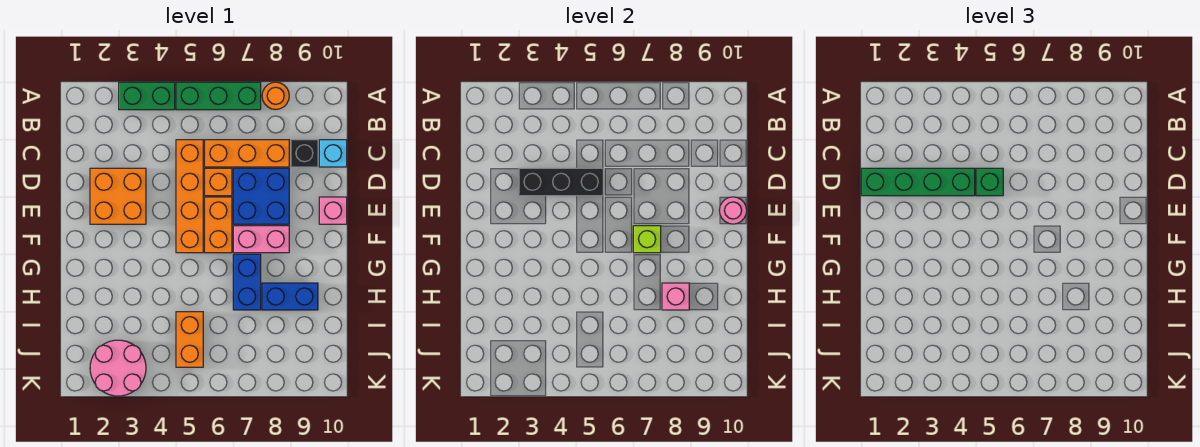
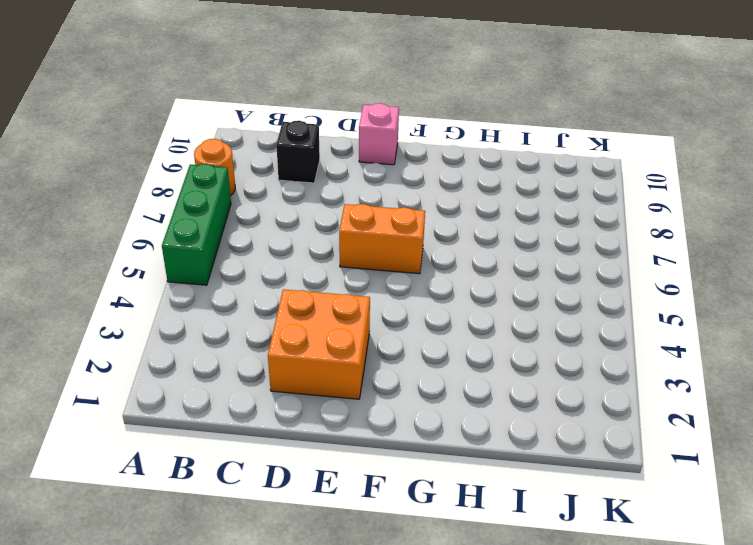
none -> green 1x2 brick [119,82,175,110]
none -> orange 1x4 brick [176,140,203,253]
none -> orange 1x3 brick [205,140,289,167]

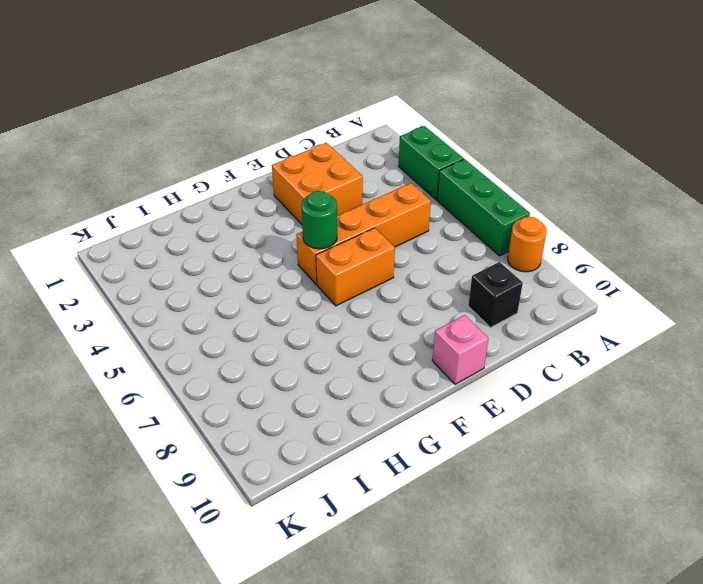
green 1x1 round brick [301,191,337,249] -> none
none -> orange 1x3 brick [205,140,289,167]
none -> cyan 1x1 brick [319,140,347,167]
none -> orange 1x1 brick [205,168,232,196]

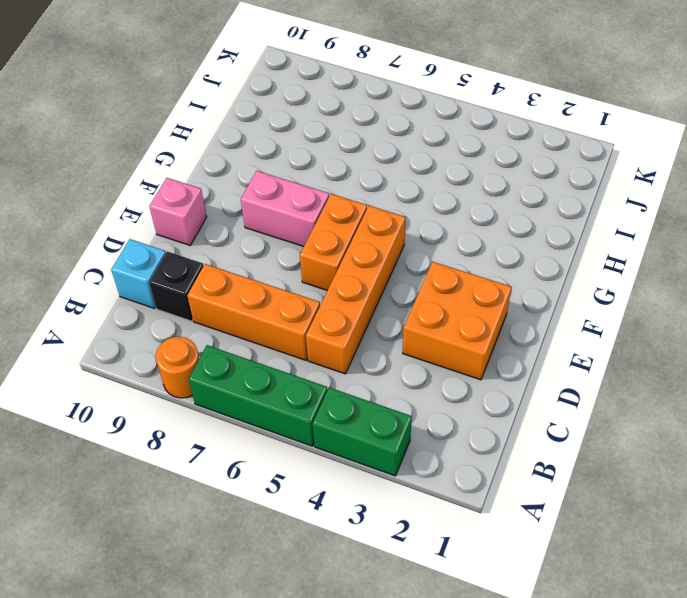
none -> orange 1x1 brick [205,168,232,196]
none -> blue 2x2 brick [233,168,289,224]
none -> blue 1x2 brick [233,254,261,310]

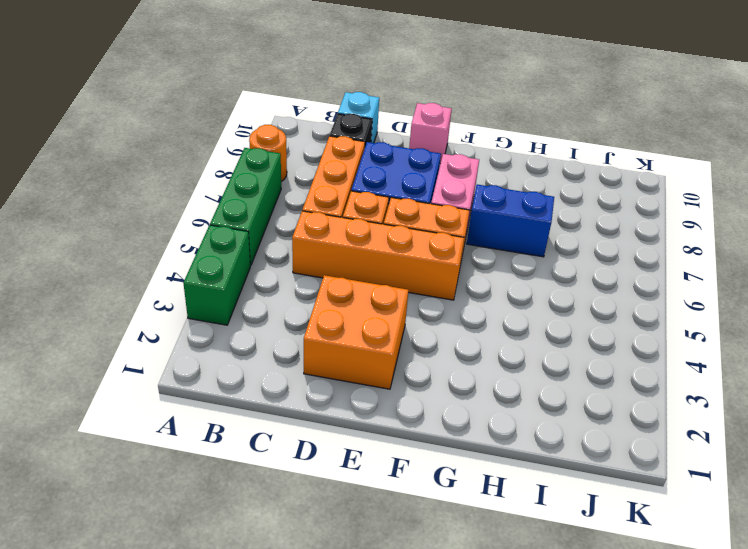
none -> blue 1x2 brick [262,283,318,310]
none -> orange 1x2 brick [176,312,203,367]
none -> pink 2x2 round brick [90,340,146,396]

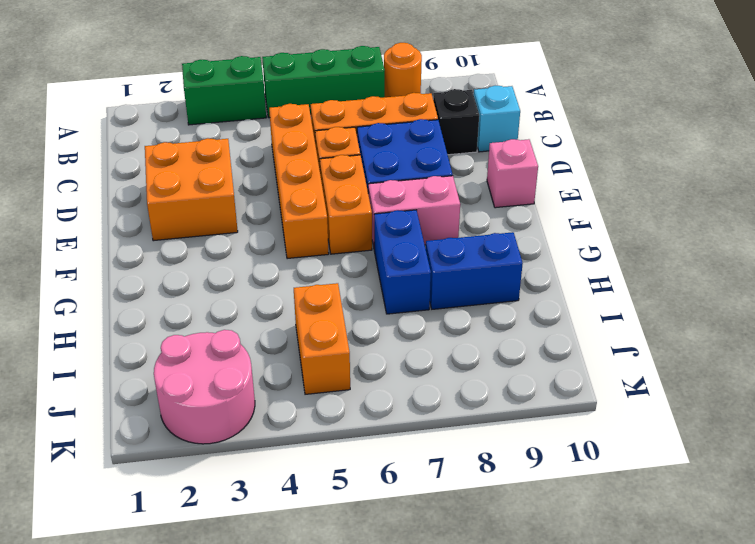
none -> black 1x3 brick [519,168,603,196]
none -> pink 1x1 round brick [719,197,747,224]
none -> lime 1x1 brick [633,226,661,253]

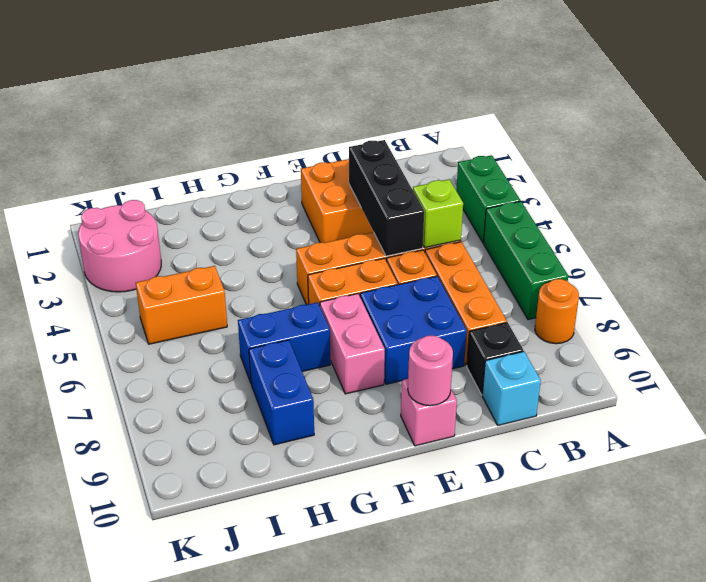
lime 1x1 brick [413,180,463,248] -> lime 1x1 brick moved to [633,226,661,253]
none -> pink 1x1 brick [662,283,689,310]
none -> green 1x4 brick [861,168,975,196]
none -> green 1x1 brick [976,168,1003,196]

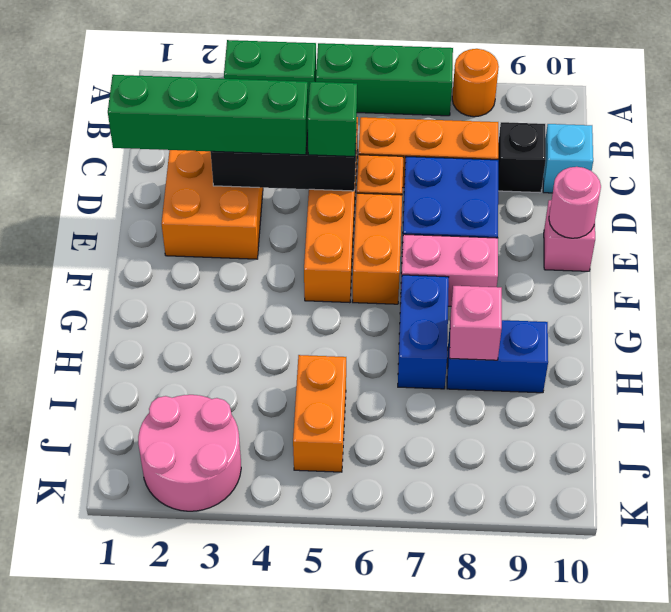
none -> lime 1x1 brick [633,226,661,253]

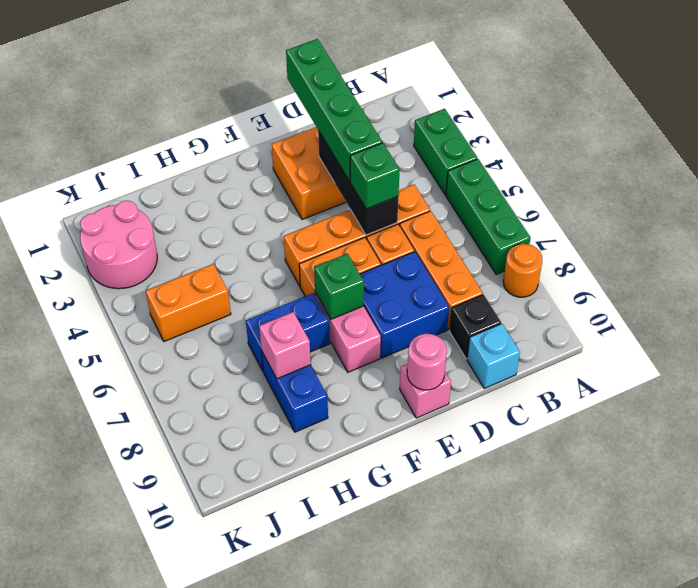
green 1x1 brick [314,254,364,319] -> lime 1x1 brick [633,226,661,253]

